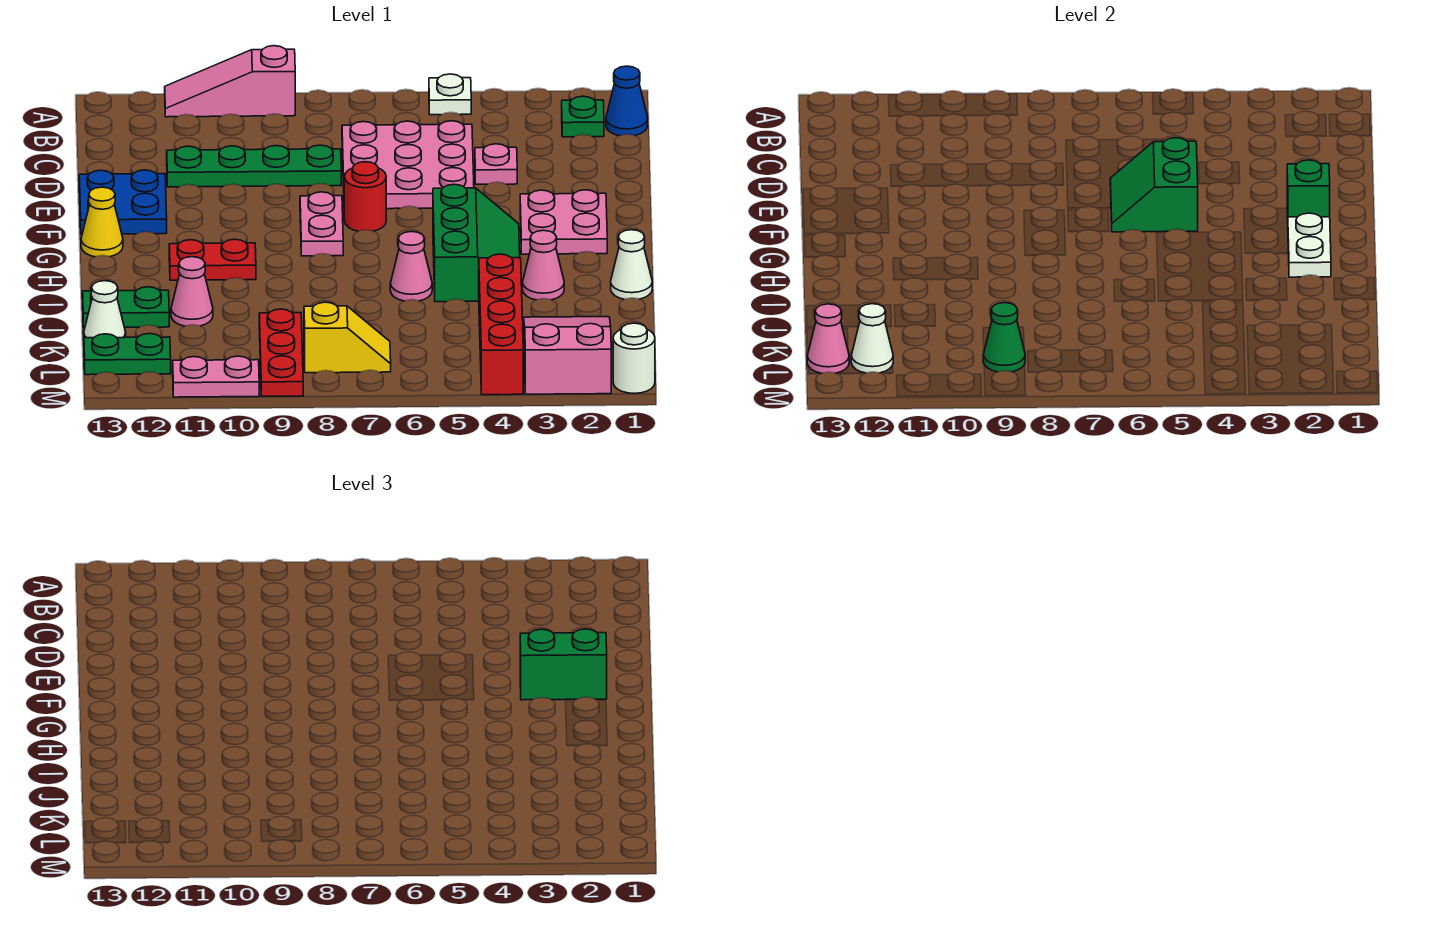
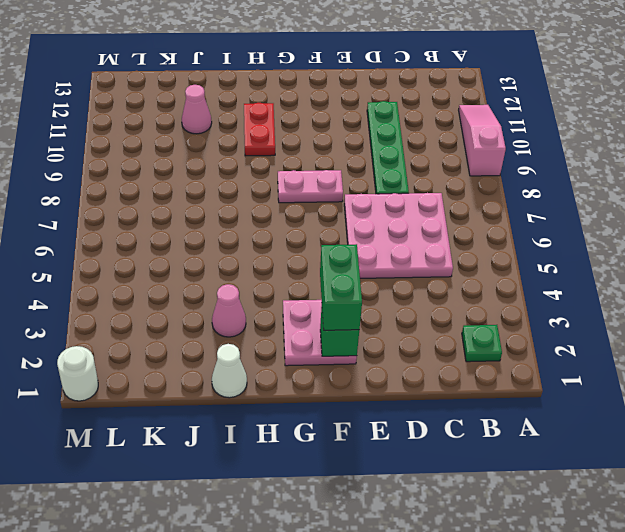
none -> white 1x1 plate [429,74,471,115]
none -> blue 1x1 cone [606,66,648,136]
none -> pink 1x1 plate [475,144,517,184]
none -> blue 2x2 plate [79,170,167,234]

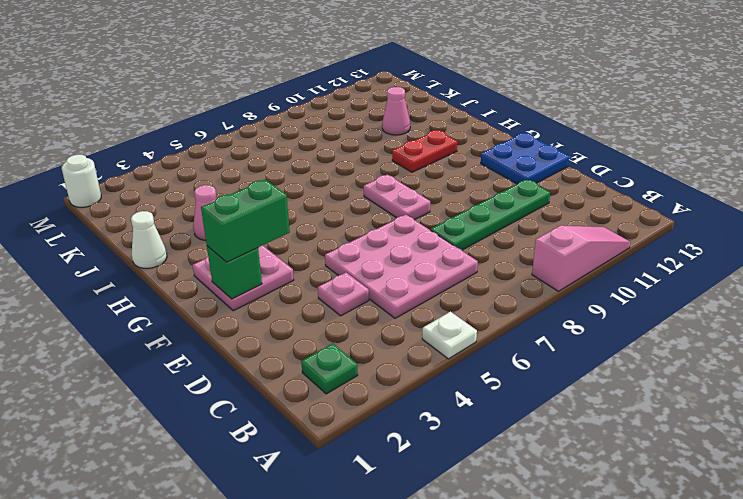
none -> blue 1x1 cone [606,66,648,136]
none -> red 1x1 round brick [344,162,386,231]
none -> green 2x3 slope [433,184,520,302]
none -> yellow 1x1 cone [81,187,123,257]

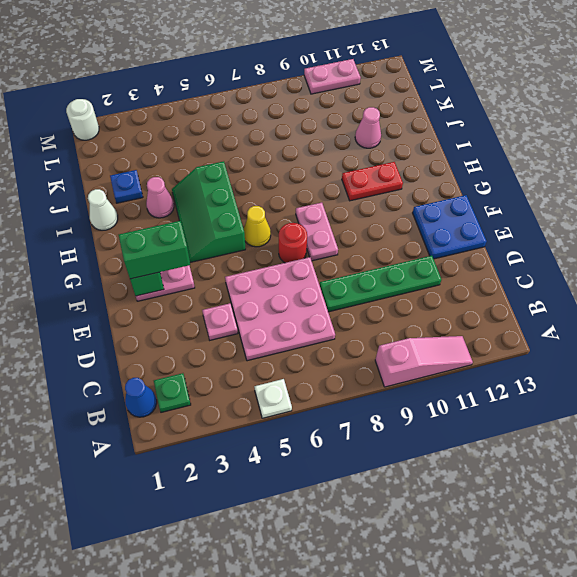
yellow 1x1 cone [244,206,271,247] -> yellow 1x1 cone moved to [81,187,123,257]
blue 1x1 plate [110,170,143,203] -> none
none -> pink 1x1 cone [390,232,432,301]
none -> red 1x4 brick [479,254,523,395]
none -> green 1x2 plate [83,287,169,328]
none -> pink 2x3 slope [524,317,611,394]

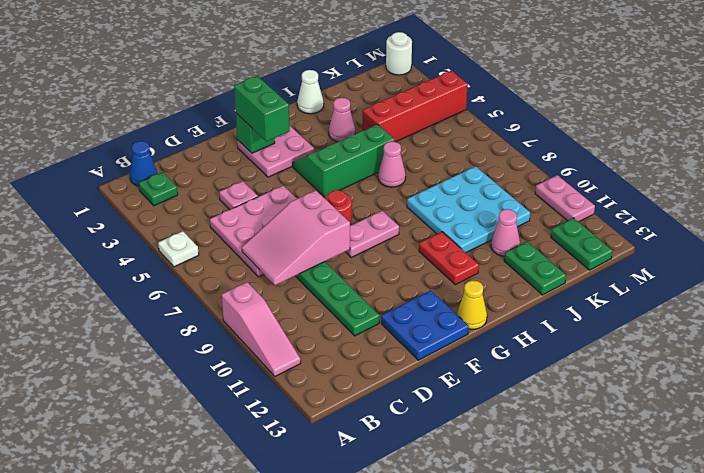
pink 2x3 slope [242,190,350,285] -> pink 2x3 slope moved to [524,317,611,394]
cyan 3x3 plate [407,166,530,253] -> red 1x3 plate [259,309,303,396]
none -> white 1x1 cone [84,281,126,338]
none -> yellow 1x2 slope [304,302,391,373]
none -> green 2x2 slope [1110,138,1198,232]
none -> white 1x2 plate [1288,213,1331,277]

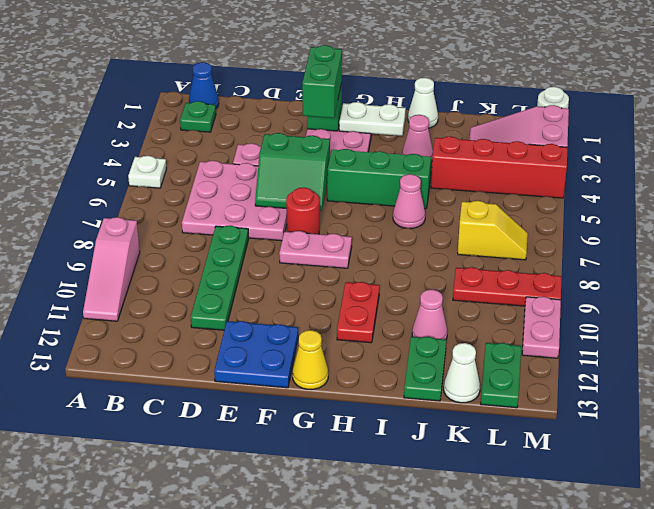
yellow 1x2 slope [458,201,528,260] -> yellow 1x2 slope turned to [304,302,391,373]
none -> green 1x1 cone [983,303,1025,372]
none -> white 1x1 cone [851,304,893,373]
none -> pink 1x1 cone [807,304,849,373]

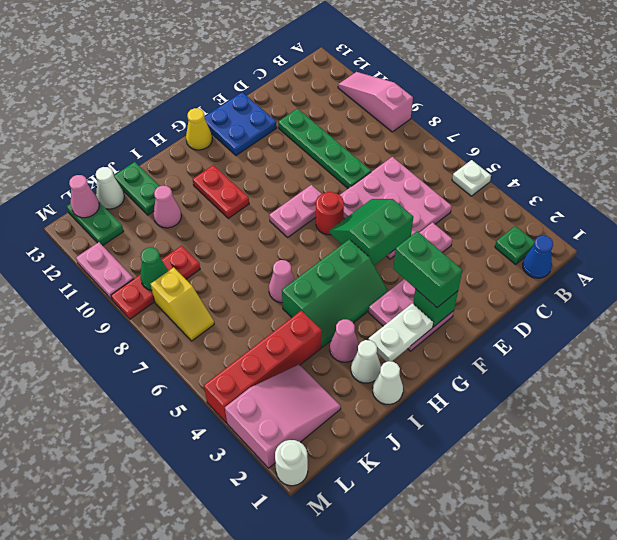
white 1x1 cone [351,340,381,383] -> white 1x1 cone moved to [851,304,893,373]

